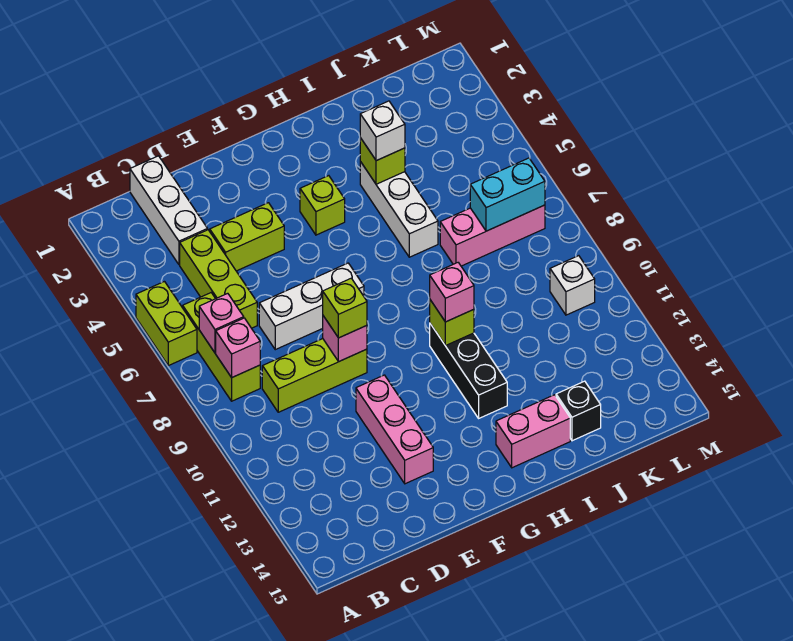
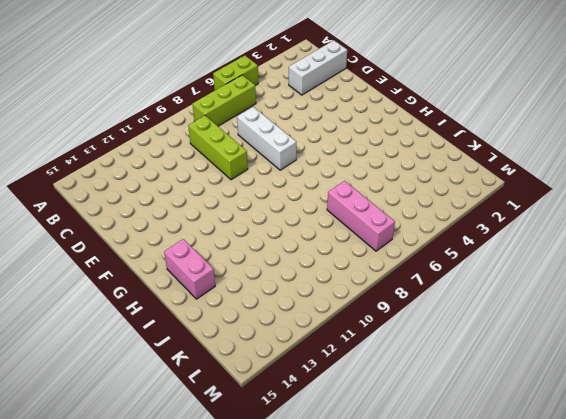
none -> lime 1x3 brick [180,230,257,328]
none -> lime 1x2 brick [210,203,284,271]
none -> pink 1x3 brick [356,375,433,484]

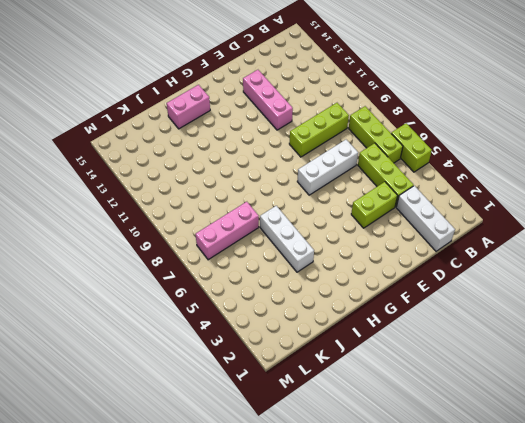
none -> lime 1x1 brick [300,176,345,235]
none -> black 1x3 brick [430,324,507,418]
none -> black 1x1 brick [556,381,601,441]

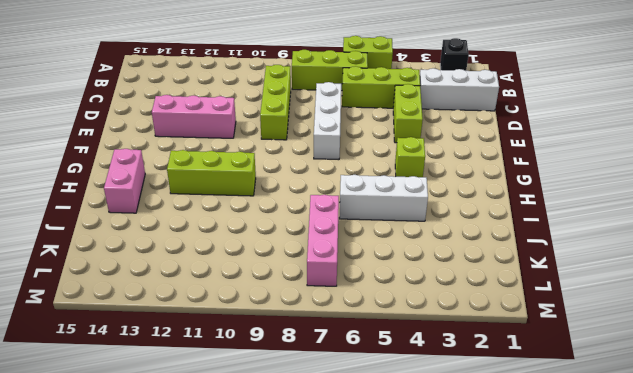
black 1x1 brick [440,38,469,71] -> black 1x1 brick moved to [556,381,601,441]
lime 1x3 brick [167,150,256,196] -> black 1x3 brick [430,324,507,418]
none -> white 1x1 brick [550,256,595,315]
none -> pink 1x1 brick [199,293,244,353]
none -> pink 1x1 brick [216,318,260,378]

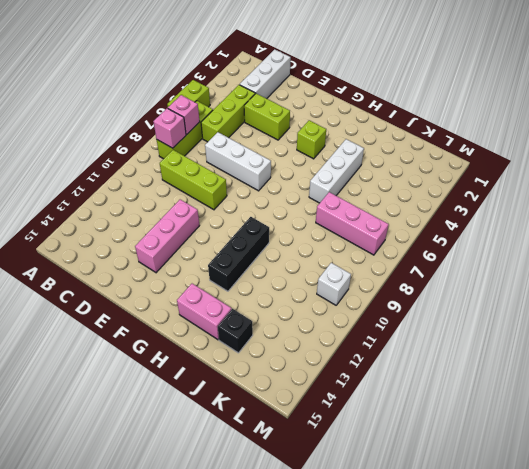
none -> pink 1x1 brick [323,316,367,362]
none -> lime 1x1 brick [430,300,474,346]
none -> lime 1x1 brick [360,138,405,184]

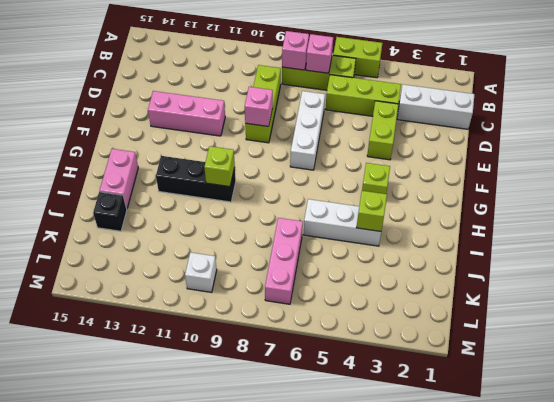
none -> cyan 1x2 brick [470,158,545,231]
none -> lime 1x1 brick [323,278,367,338]
none -> pink 1x1 brick [430,263,474,322]

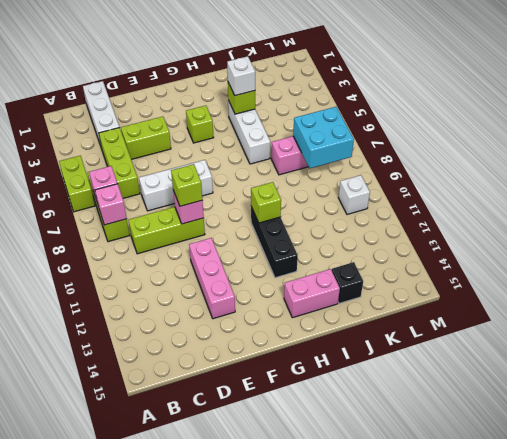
cyan 2x2 brick [293,107,354,169] -> cyan 1x2 brick [470,158,545,231]
none -> pink 1x1 brick [430,263,474,322]

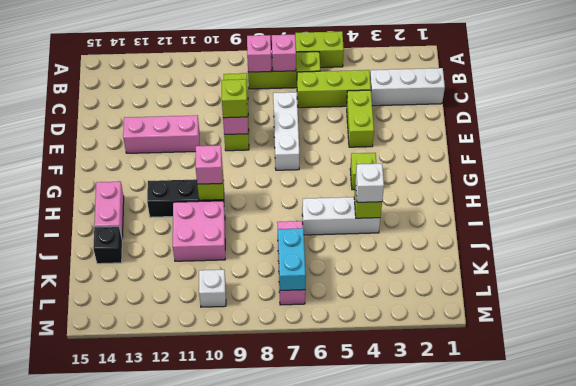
pink 2x2 brick [173,201,225,261] -> none

